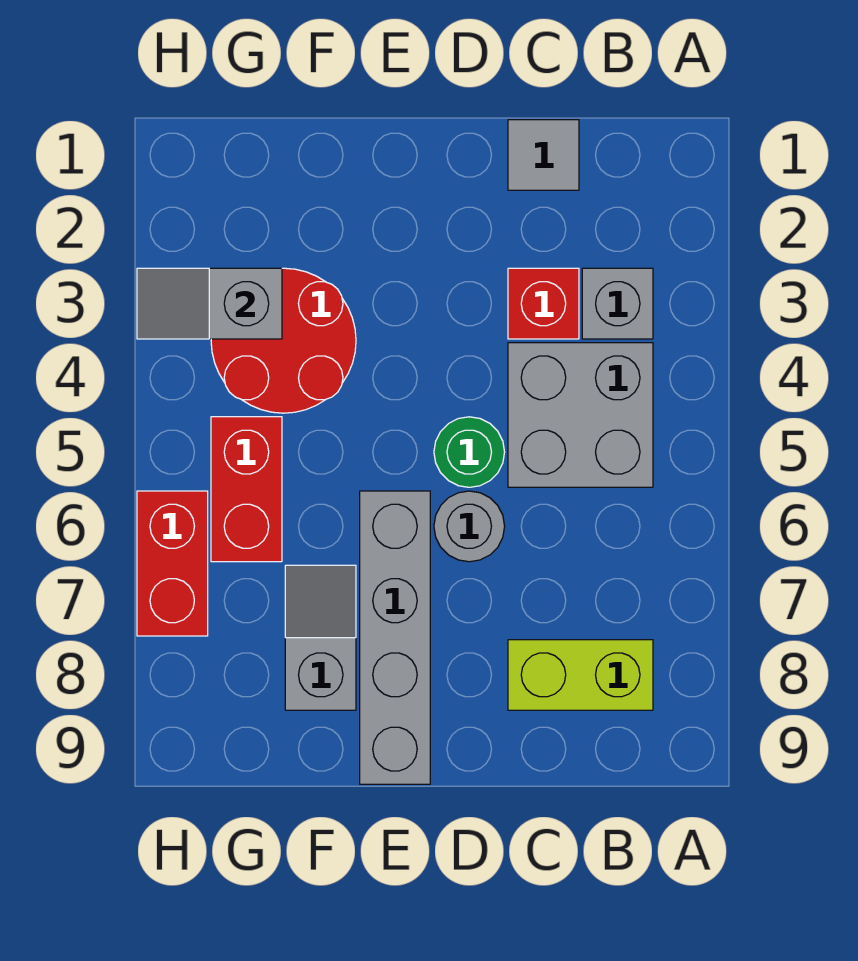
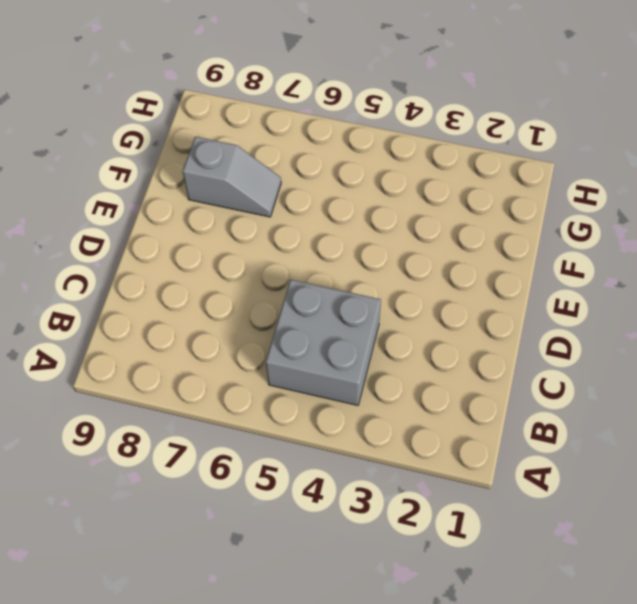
none -> grey 1x1 brick [582,268,653,339]
none -> lime 1x2 brick [508,640,653,710]
none -> grey 1x1 tile [508,120,579,190]

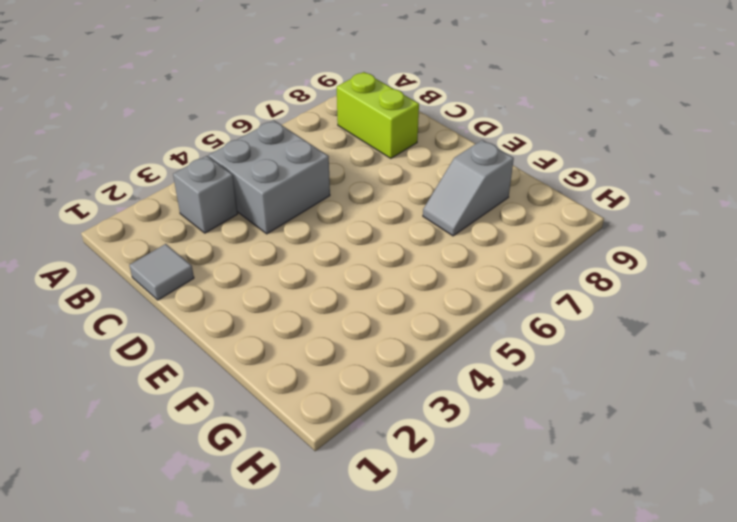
none -> red 1x1 brick [508,268,579,339]
none -> green 1x1 round brick [434,417,505,487]
none -> grey 1x1 round brick [434,491,505,562]

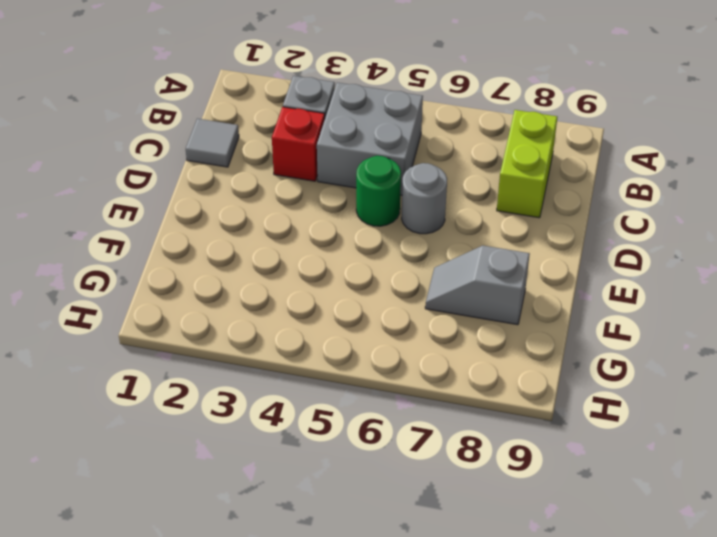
none -> grey 1x4 brick [360,491,430,784]
none -> red 2x2 round brick [211,268,356,413]
none -> red 1x2 brick [211,417,282,562]

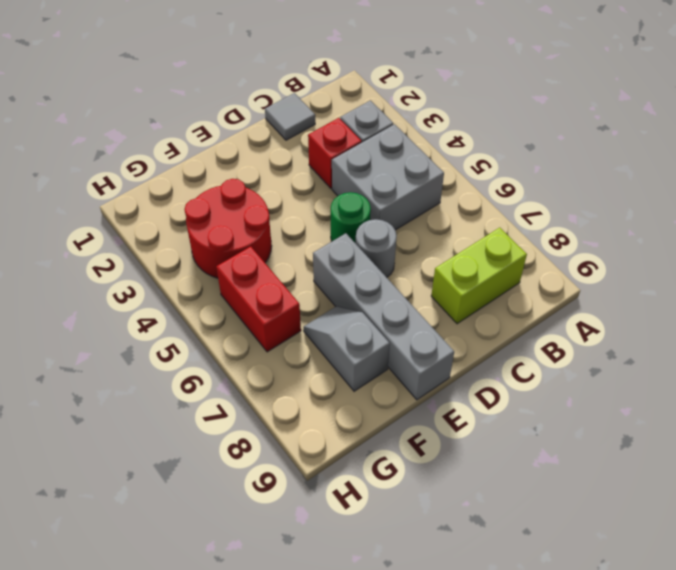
none -> red 1x2 brick [137,491,208,636]
none -> grey 1x2 slope [137,268,282,339]

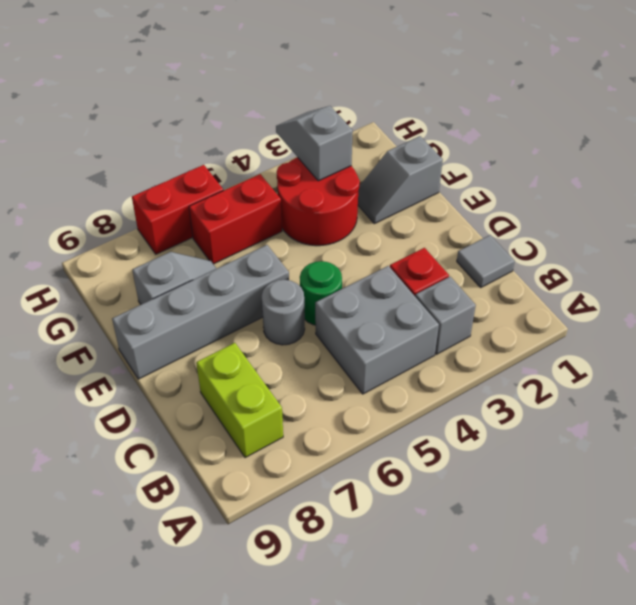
grey 1x2 slope [358,136,443,224] -> none

